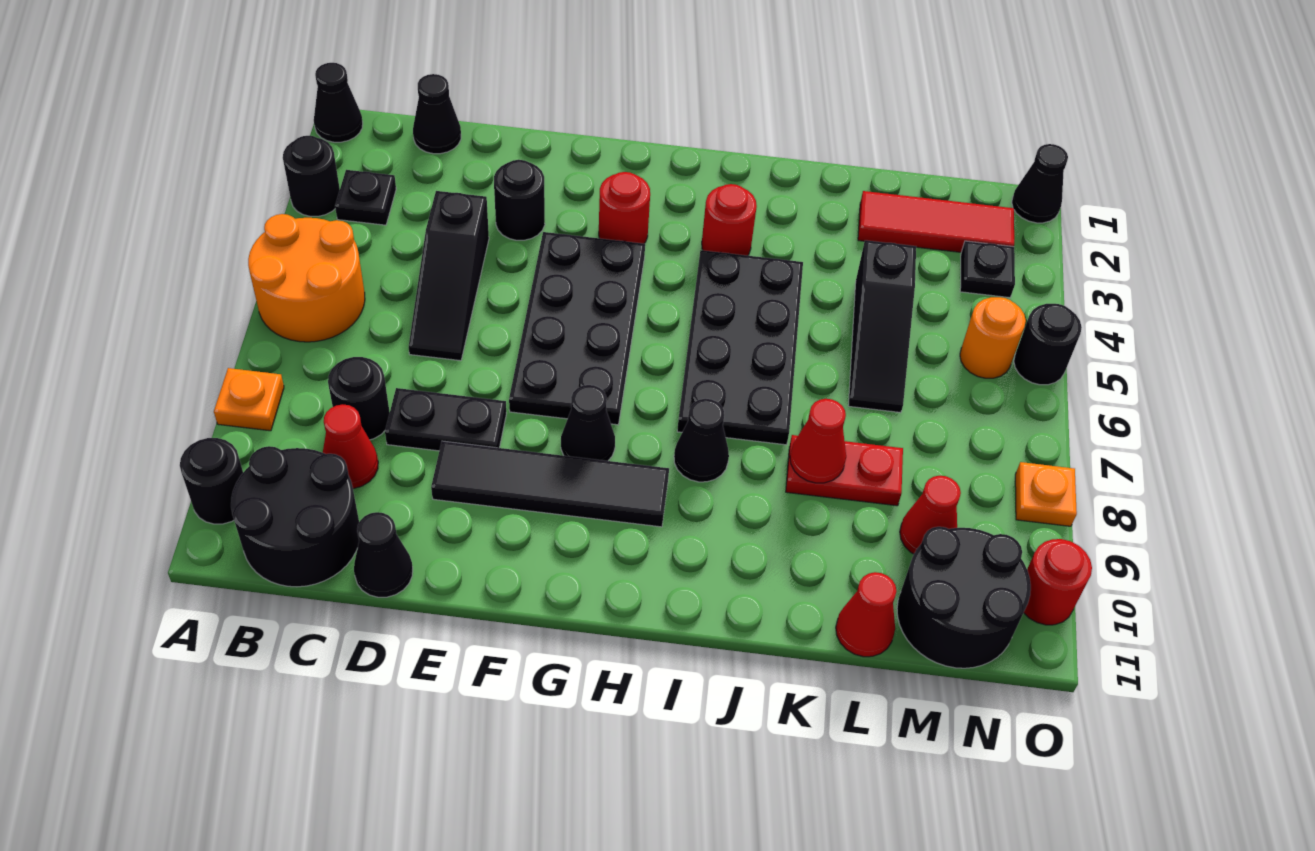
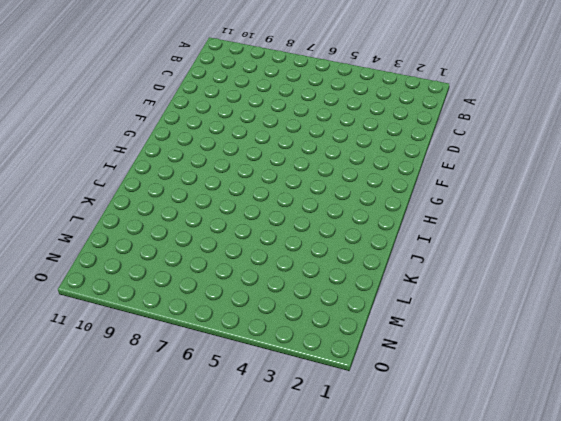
none -> black 1x1 cone [314,63,363,142]
none -> black 1x1 round brick [283,136,340,216]
none -> orange 2x2 round brick [248,214,365,342]
none -> orange 1x1 plate [214,368,284,431]

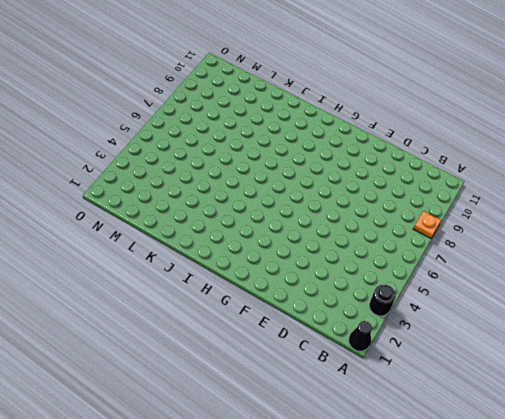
none -> orange 2x2 round brick [248,214,365,342]
none -> black 1x1 round brick [180,438,243,524]
none -> black 1x1 plate [335,170,396,225]
none -> black 2x2 round brick [231,446,359,587]

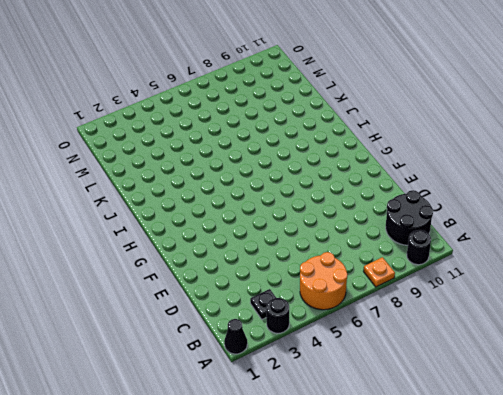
none -> black 1x1 cone [413,74,461,154]
none -> black 1x1 round brick [328,357,390,440]
none -> red 1x1 cone [323,404,378,489]
none -> black 1x3 slope [409,191,489,361]

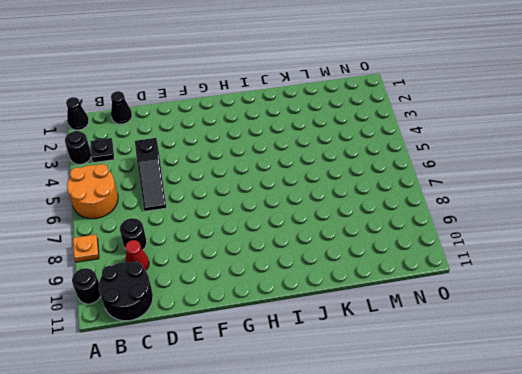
none -> black 1x2 plate [385,388,506,451]
none -> black 1x1 cone [354,512,413,597]
none -> black 1x1 round brick [494,160,545,240]
none -> black 1x4 tile [431,441,669,527]

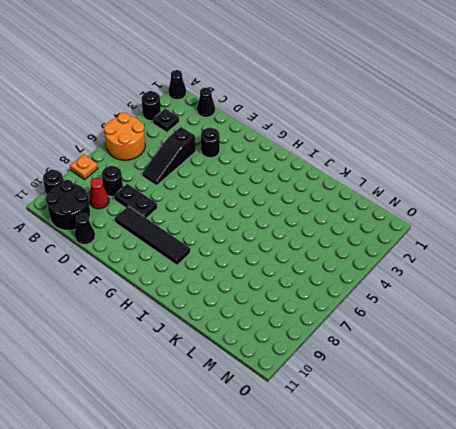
none -> black 2x4 plate [509,232,645,425]
none -> red 1x1 round brick [599,172,650,244]
none -> black 1x1 cone [561,385,615,461]
none -> red 1x1 round brick [702,184,757,256]

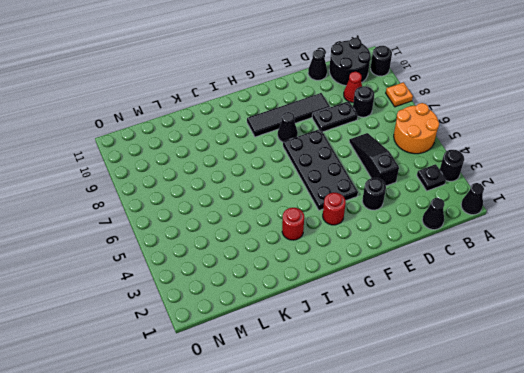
none -> black 2x4 plate [677,250,803,445]
none -> black 1x1 cone [674,399,729,482]
none -> red 1x2 plate [786,435,903,506]
none -> red 1x3 tile [858,191,1014,252]

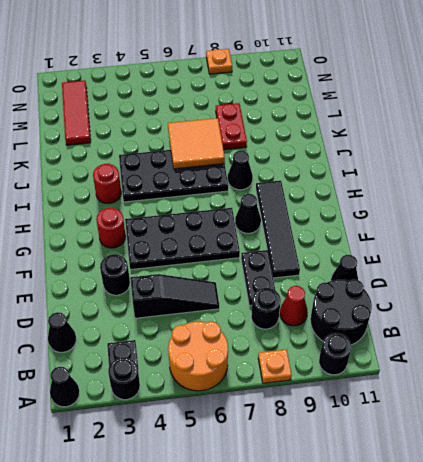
orange 2x2 tile [168,118,225,169] -> none
none -> black 1x3 slope [848,240,916,413]
none -> red 1x1 cone [836,572,896,657]
none -> red 1x1 cone [900,476,961,554]
none -> black 2x2 round brick [897,527,1031,668]

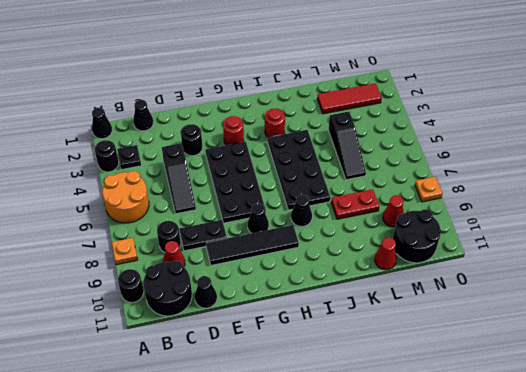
none -> black 1x1 plate [960,241,1015,298]
none -> orange 1x1 round brick [960,297,1026,378]
none -> black 1x1 cone [1012,144,1068,223]
none -> black 1x1 round brick [1014,304,1082,385]

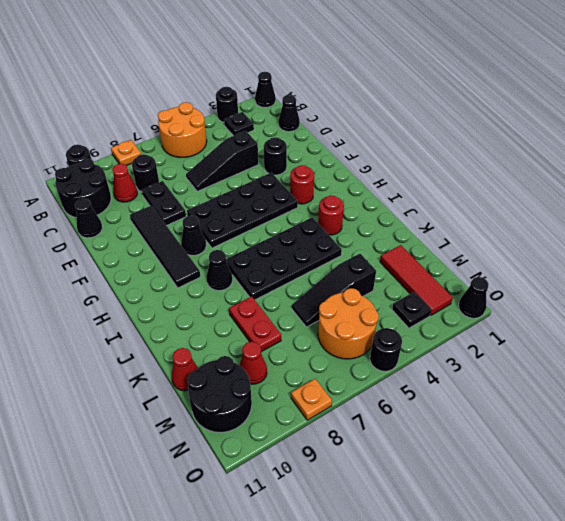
orange 2x2 round brick [318,288,379,359] -> orange 1x1 round brick [960,297,1026,378]
none -> red 1x1 round brick [1024,539,1092,625]
none -> red 1x1 cone [790,399,846,483]

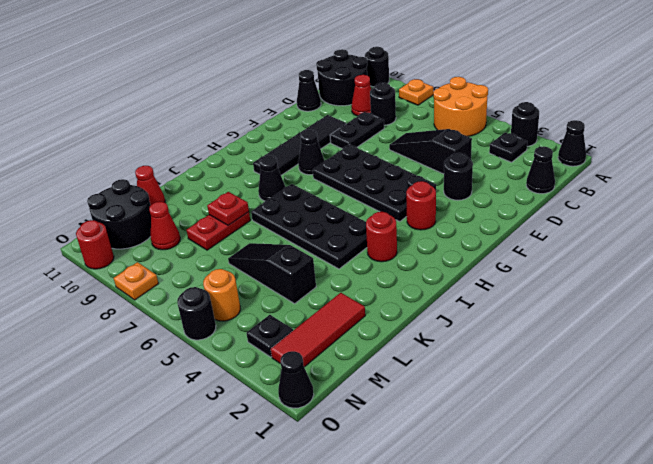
red 1x1 plate [207,192,249,225] -> red 1x1 cone [790,399,846,483]

